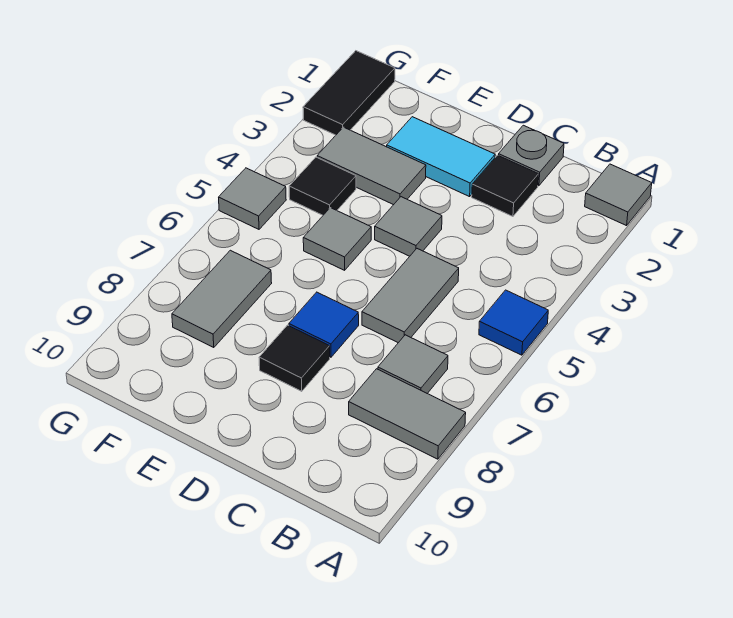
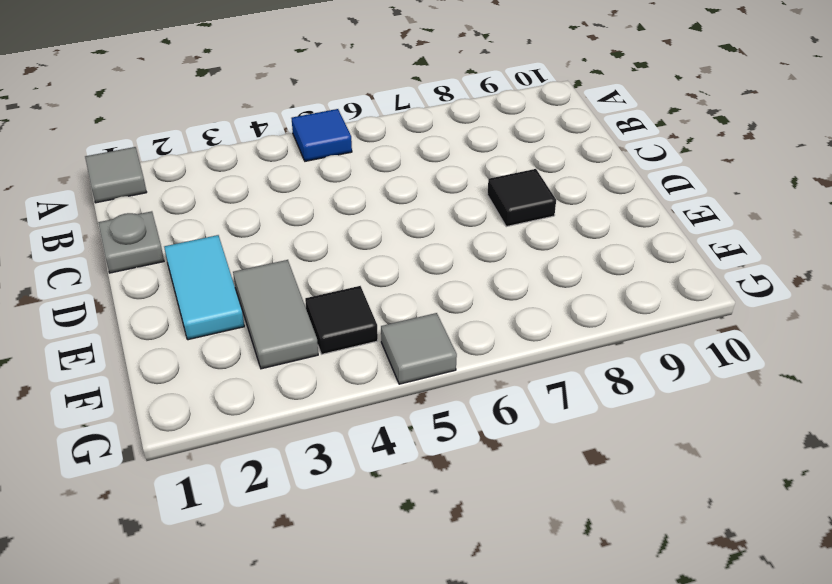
none -> grey 1x2 tile [349,369,466,459]
none -> grey 1x1 tile [378,335,448,393]
none -> black 1x1 tile [472,155,538,216]

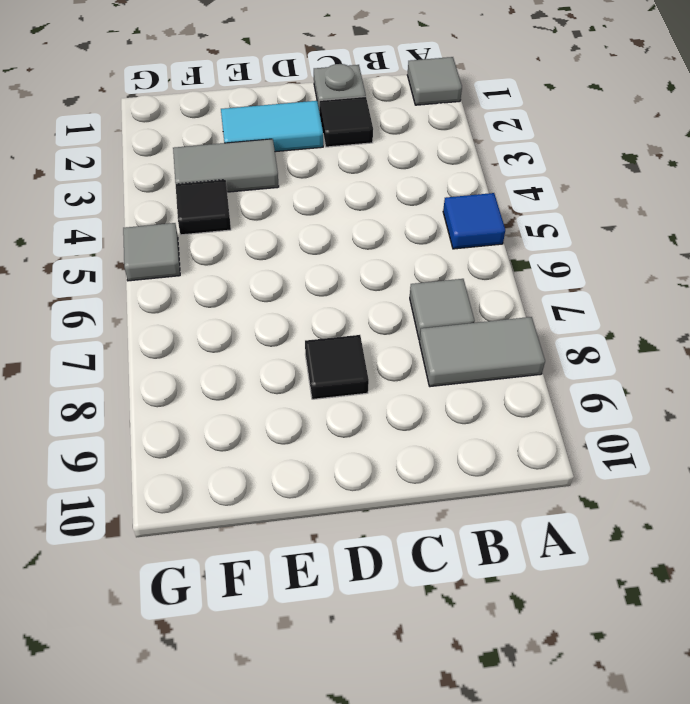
none -> grey 1x2 tile [362,249,459,343]
none -> grey 1x1 tile [375,197,442,256]
none -> blue 1x1 tile [289,292,359,357]

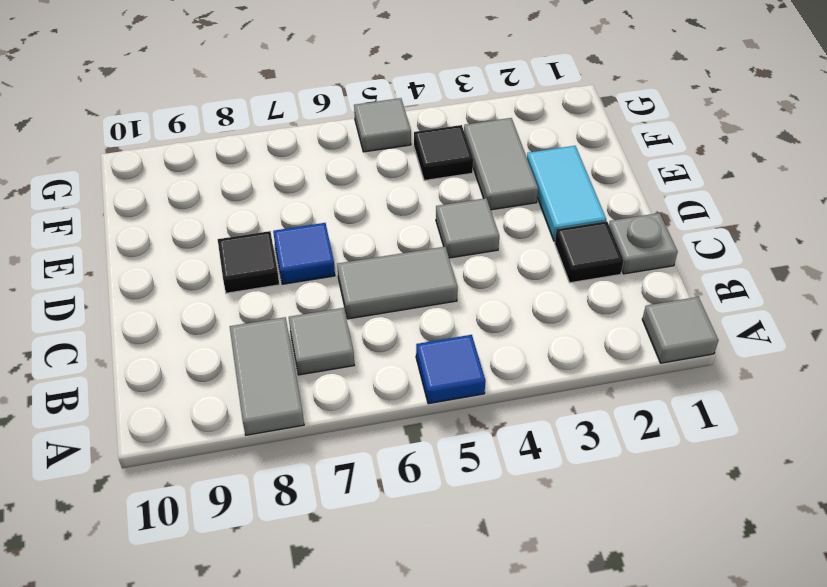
none -> grey 1x1 tile [303,208,371,270]
none -> grey 1x2 tile [172,250,272,348]
none -> black 1x2 tile [303,51,395,135]

